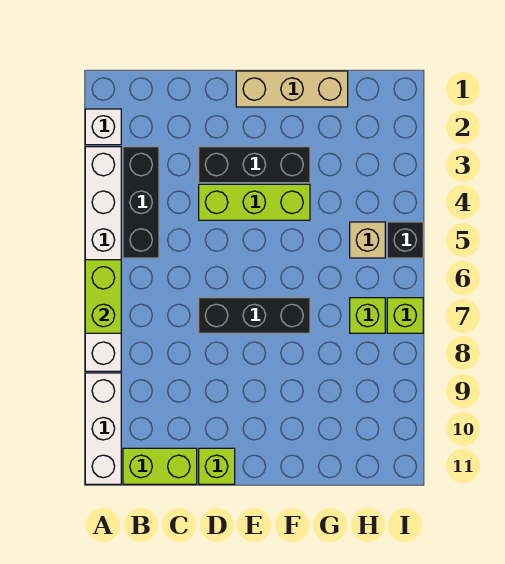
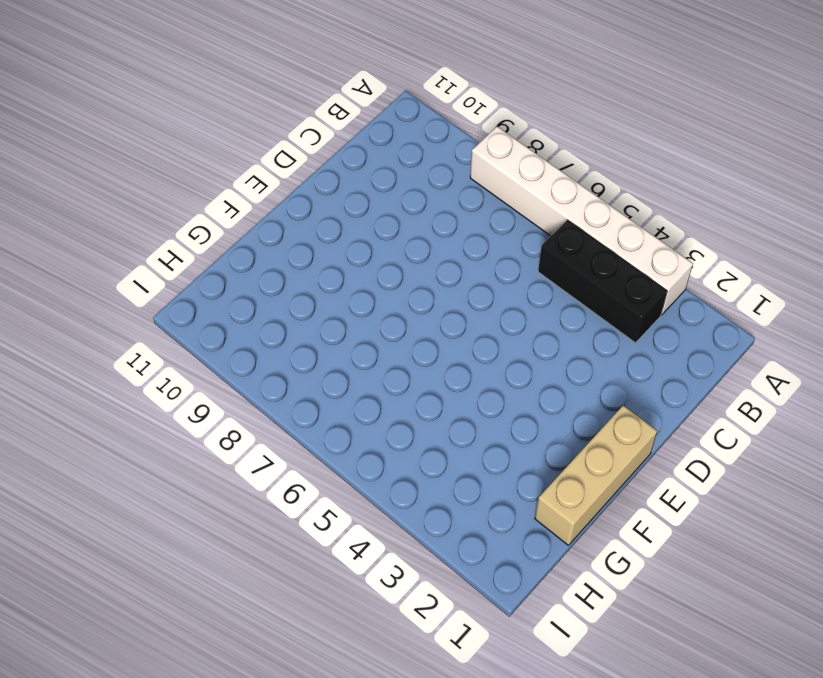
none -> white 1x1 brick [85,109,121,145]
none -> white 1x3 brick [85,373,121,484]
none -> lime 1x2 brick [123,448,197,484]

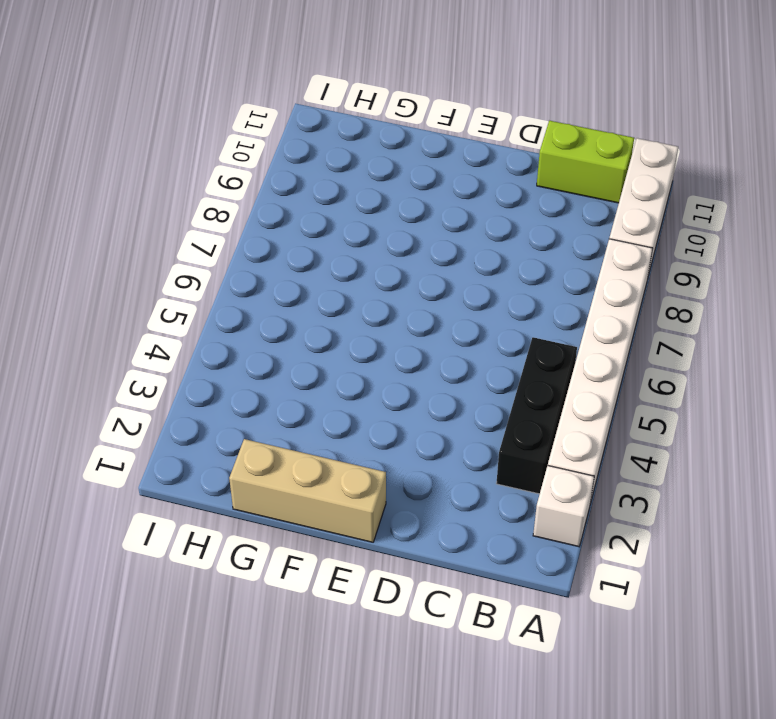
none -> black 1x3 brick [199,147,310,183]
none -> lime 1x3 brick [199,184,310,220]
none -> black 1x3 brick [199,298,310,333]

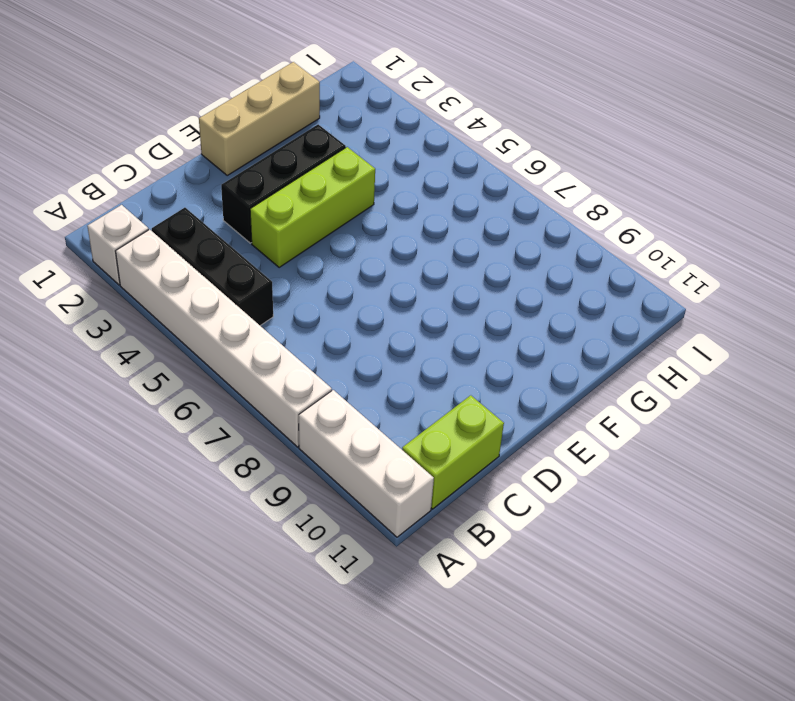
none -> black 1x3 brick [199,298,310,333]
none -> lime 1x1 brick [199,448,235,484]
none -> tan 1x1 brick [350,222,385,258]

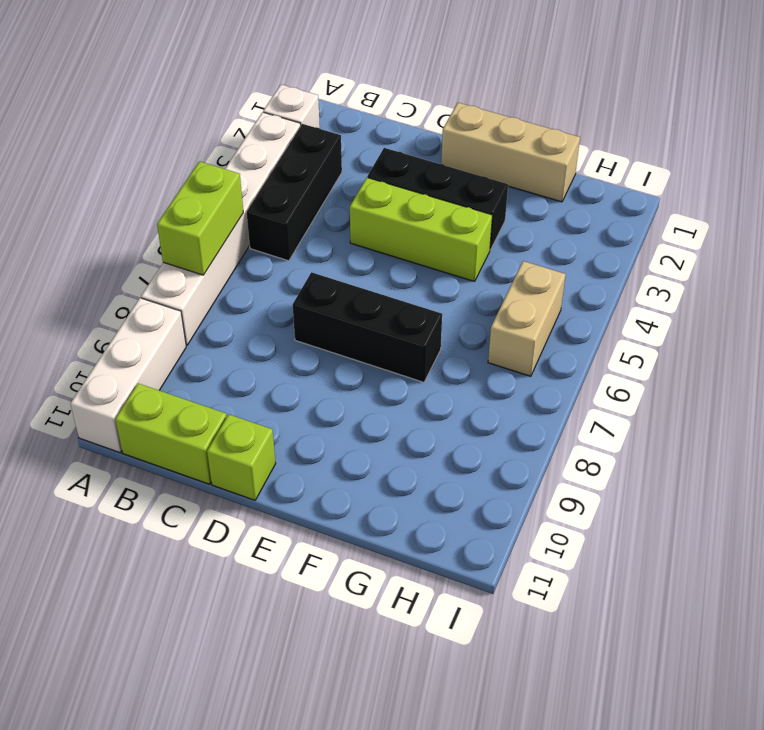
tan 1x2 brick [488,261,566,376] -> tan 1x1 brick [350,222,385,258]
none -> lime 1x1 brick [350,298,385,333]
none -> black 1x1 brick [387,222,423,258]
none -> lime 1x1 brick [387,298,423,333]

